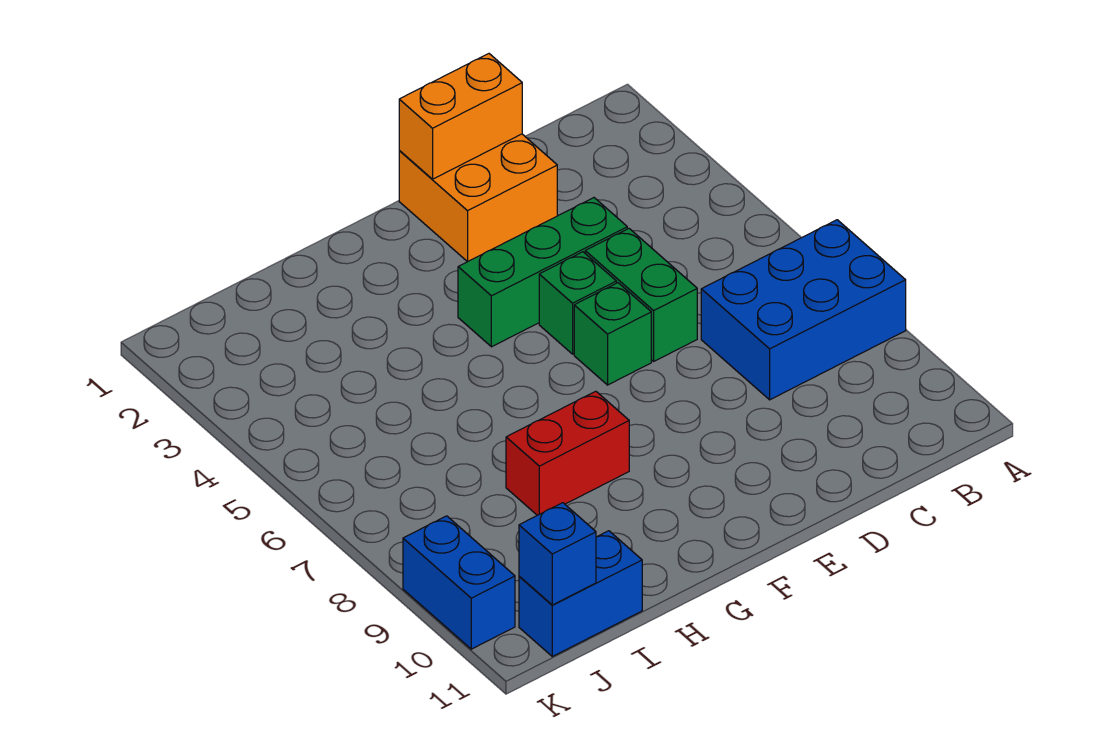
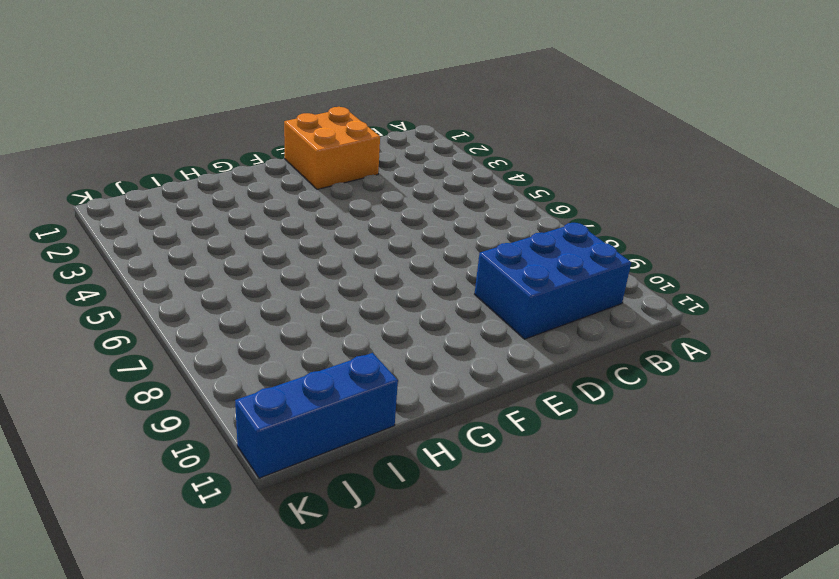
blue 2x3 brick [475,223,631,339] -> blue 2x3 brick moved to [701,220,906,400]
blue 1x3 brick [235,353,398,478] -> blue 1x2 brick [519,531,642,656]
none -> green 1x3 brick [458,198,627,347]
none -> green 1x2 brick [585,229,697,361]

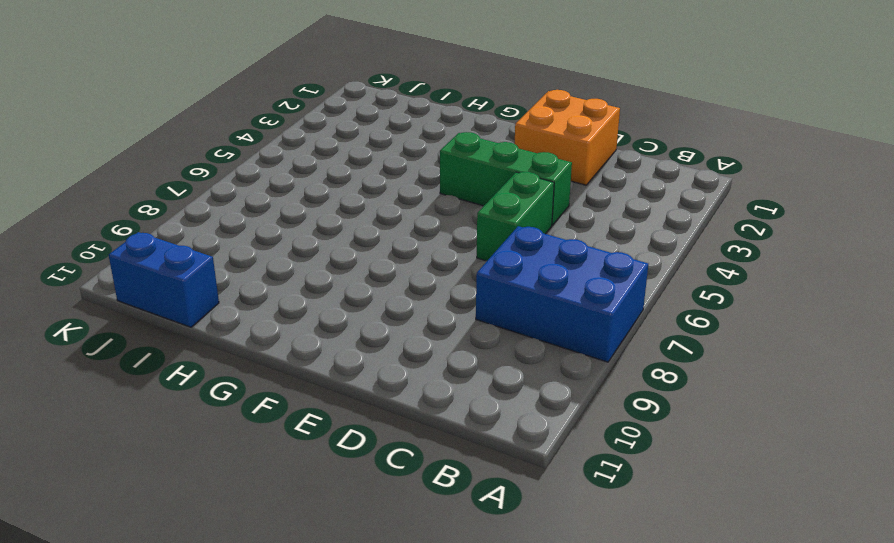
none -> green 1x1 brick [539,252,616,354]
none -> green 1x1 brick [574,283,651,385]

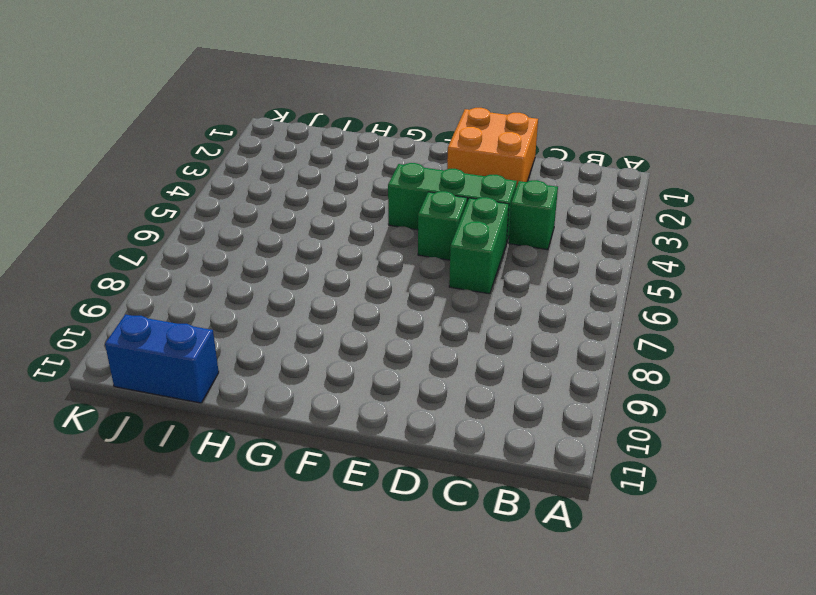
green 1x1 brick [509,180,558,250] -> green 1x1 brick moved to [574,283,651,385]
none -> blue 2x3 brick [701,220,906,400]
none -> red 1x2 brick [506,391,629,515]

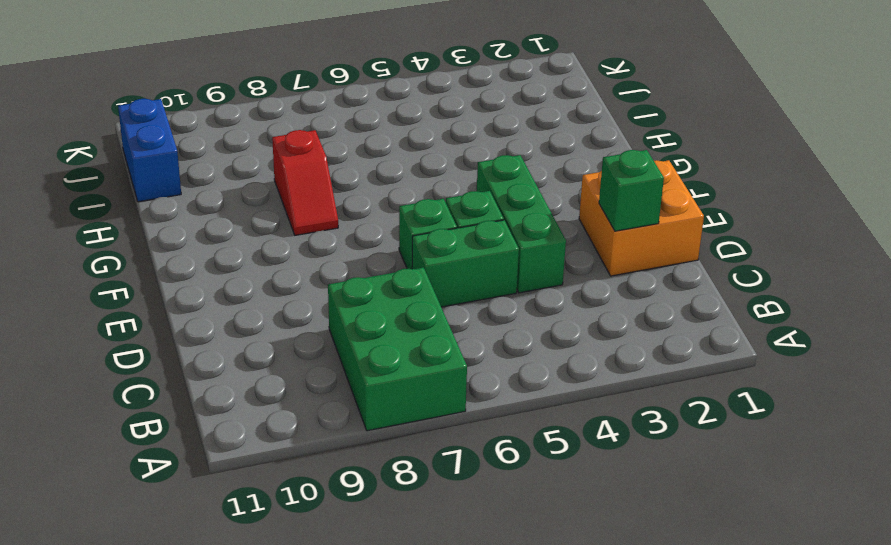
green 2x3 brick [328,267,467,431] -> blue 2x3 brick [701,220,906,400]
green 1x1 brick [599,150,664,231] -> none
red 1x2 slope [272,130,338,235] -> red 1x2 brick [506,391,629,515]
none -> blue 1x2 brick [403,516,515,649]
none -> orange 1x2 brick [399,54,522,179]

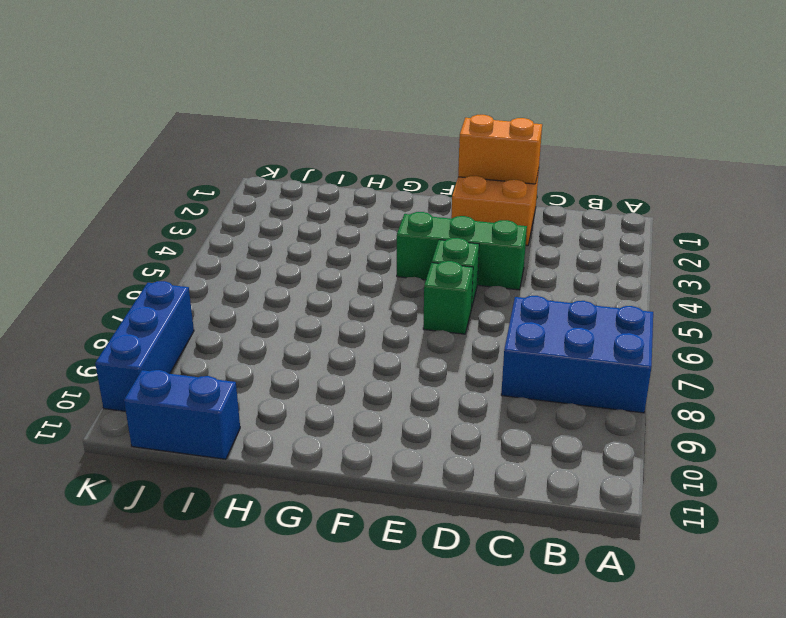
blue 1x3 brick [95,281,194,411] -> blue 1x2 brick [403,516,515,649]
none -> green 1x2 brick [585,229,697,361]
none -> red 1x2 brick [506,391,629,515]

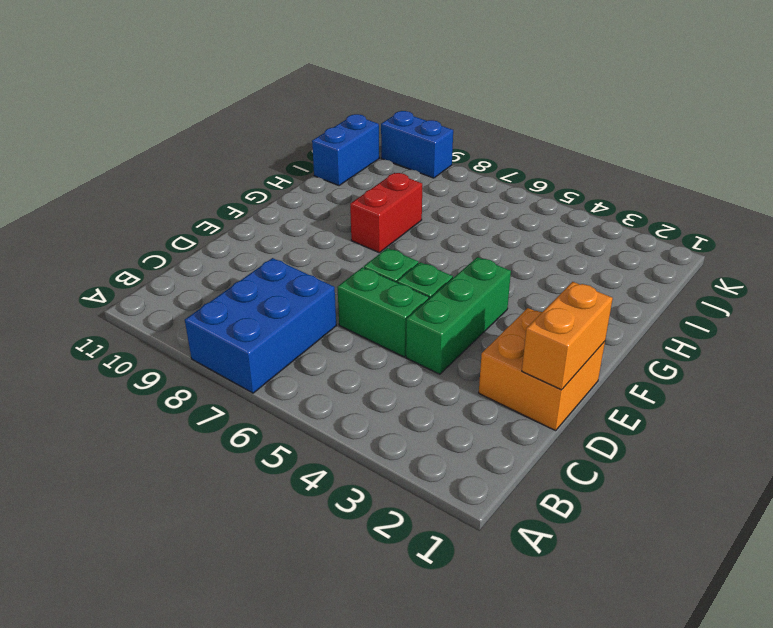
none -> blue 1x1 brick [519,503,596,605]

